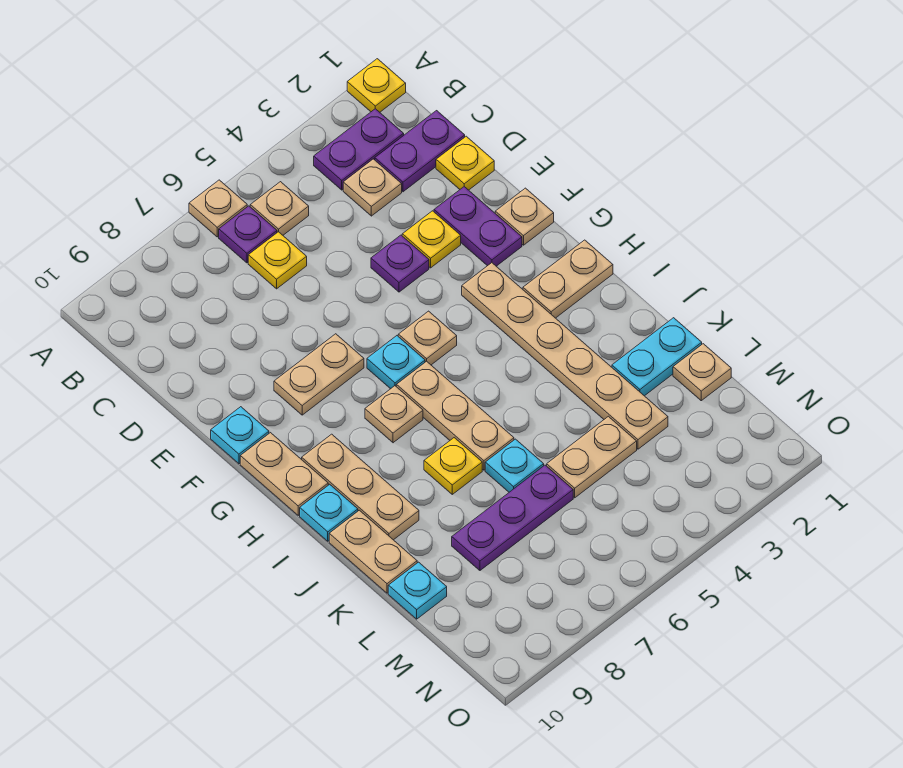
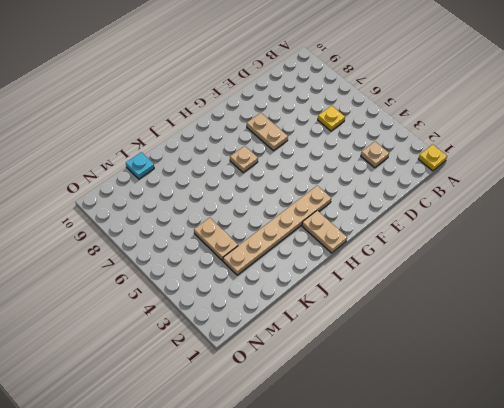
none -> tan 1x1 plate [189,180,247,237]
none -> purple 1x2 plate [314,109,404,190]
none -> tan 1x1 plate [250,182,309,235]
none -> purple 1x1 plate [219,206,277,263]

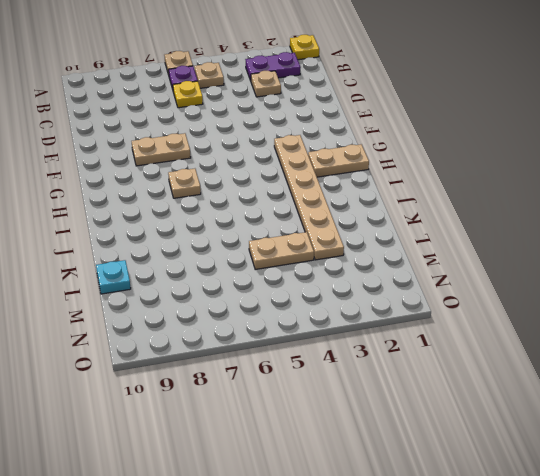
none -> purple 1x2 plate [375,111,465,192]
none -> yellow 1x1 plate [436,136,494,190]
none -> purple 1x2 plate [434,187,522,266]
none -> yellow 1x1 plate [402,211,461,268]

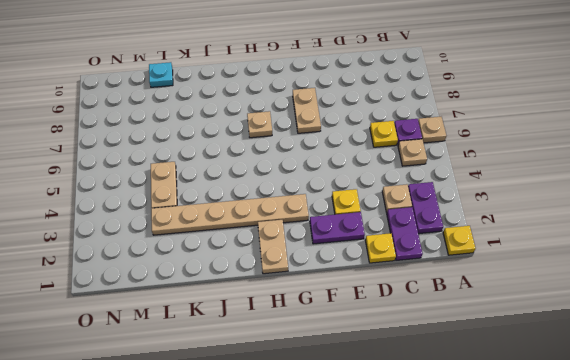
none -> purple 1x1 plate [371,235,429,292]
none -> tan 1x1 plate [495,188,554,245]
none -> cyan 1x1 plate [211,407,269,464]
none -> tan 1x1 plate [398,311,457,365]

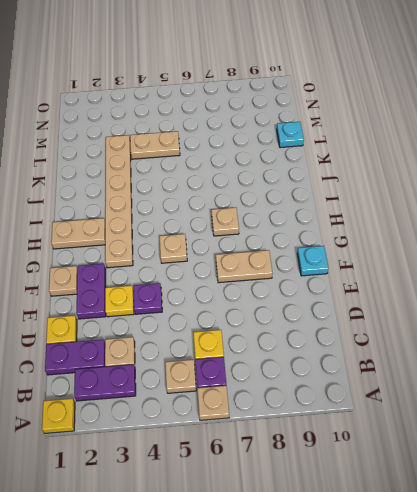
none -> cyan 1x1 plate [367,336,425,389]
none -> tan 1x2 plate [240,433,328,515]
none -> tan 1x3 plate [396,361,514,470]
none -> tan 1x3 plate [302,434,419,540]

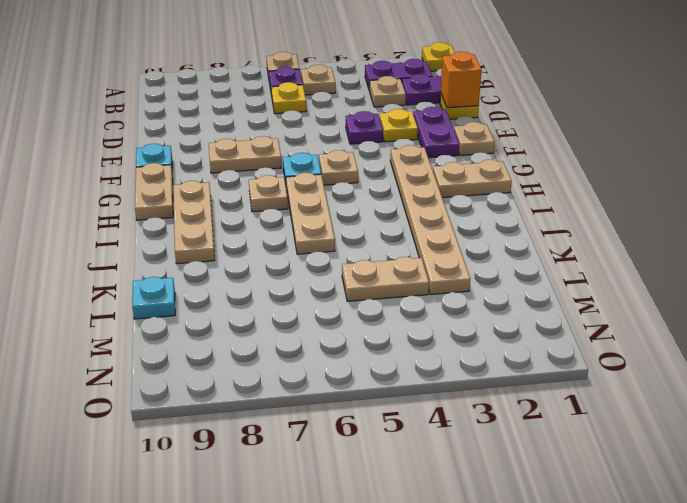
orange 1x1 brick [441,52,482,108] -> none
none -> cyan 1x1 plate [300,484,358,541]
none -> yellow 1x1 plate [424,438,482,494]
none -> tan 1x2 plate [329,510,417,593]
none -> cyan 1x2 plate [612,318,702,396]

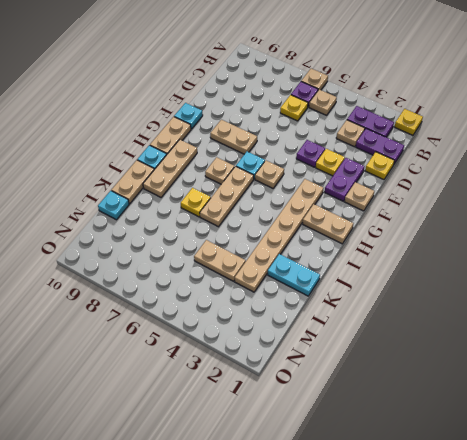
none -> cyan 1x1 plate [485,439,544,492]
none -> tan 1x1 plate [673,344,731,401]
none -> purple 1x3 plate [452,465,573,570]

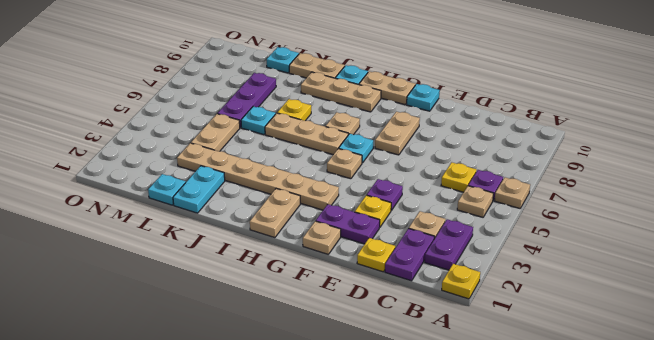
cyan 1x1 plate [148,174,186,205] -> tan 1x1 plate [673,344,731,401]

